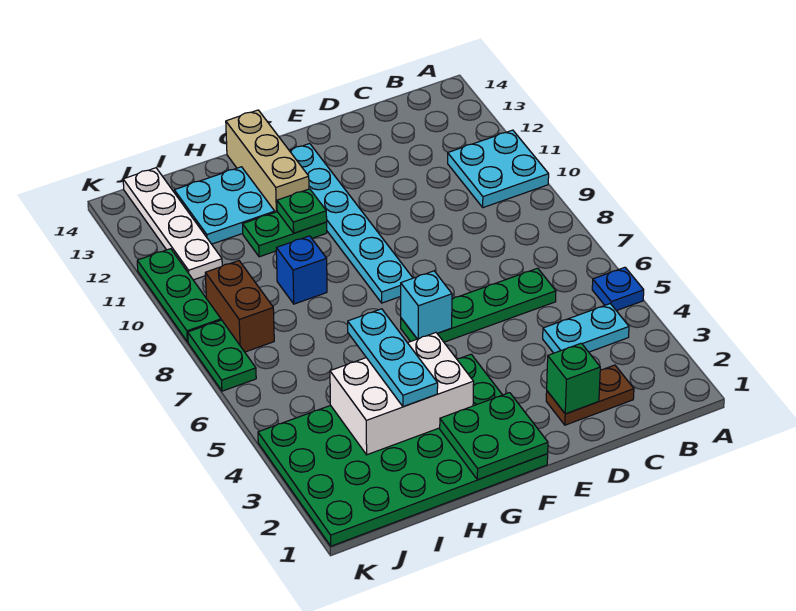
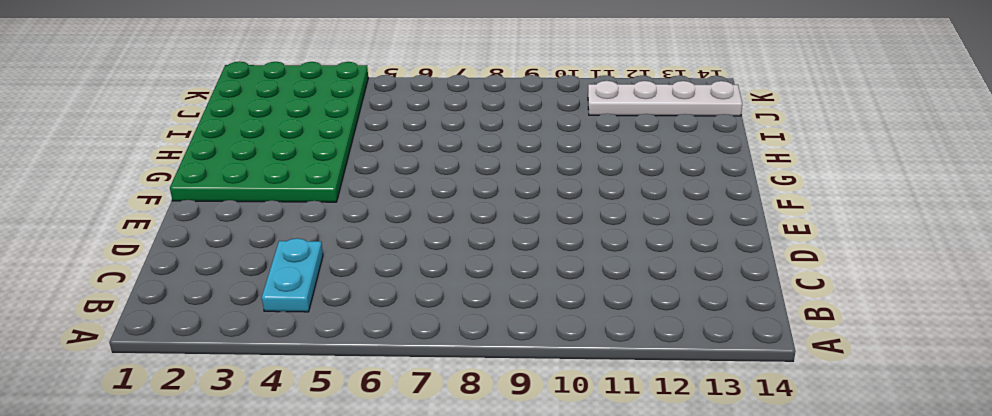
none -> blue 1x1 plate [592,267,644,311]
none -> cyan 2x2 plate [448,130,549,208]
none -> brown 1x2 plate [546,365,634,425]

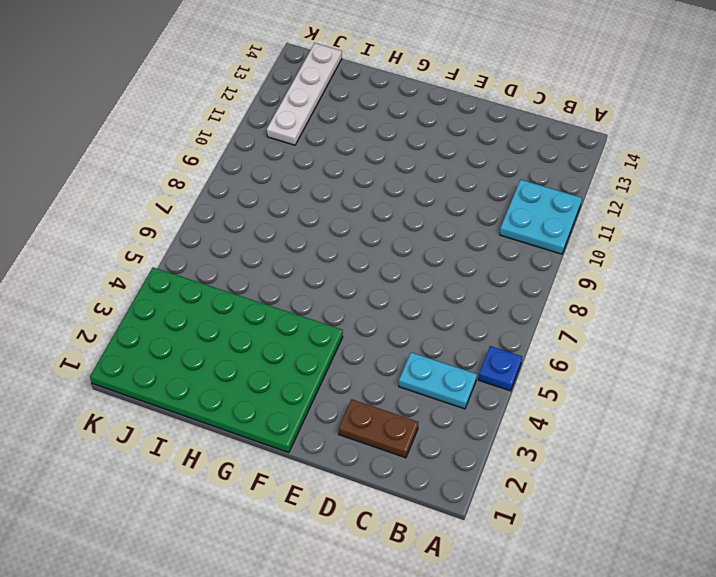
none -> green 1x4 plate [401,268,556,342]
none -> cyan 1x6 plate [289,144,413,303]
none -> green 1x2 plate [243,212,327,257]

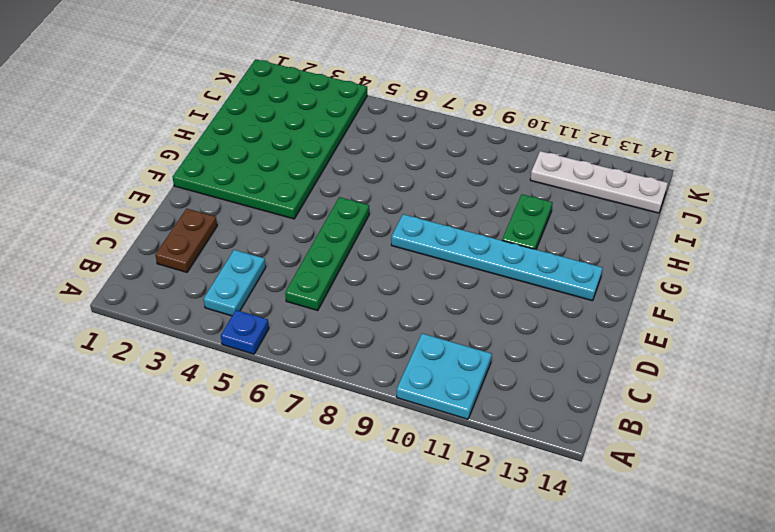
none -> tan 1x3 brick [226,110,309,212]
none -> blue 1x1 brick [276,236,327,304]
none -> cyan 2x2 plate [174,167,275,244]

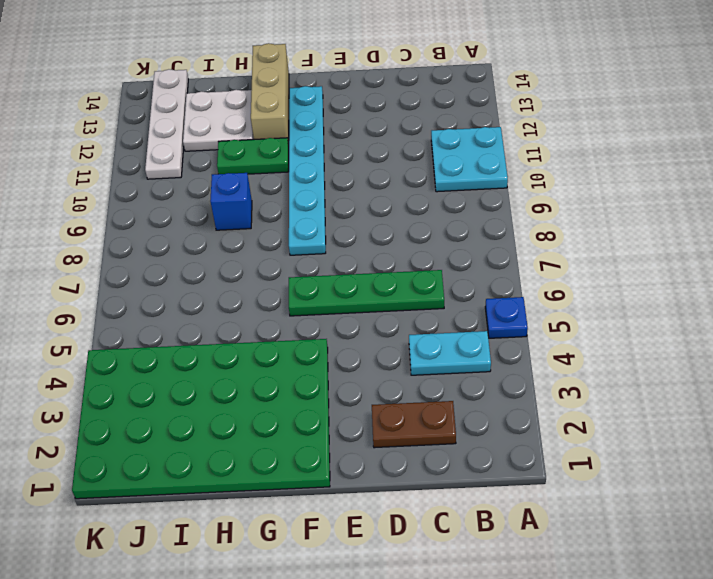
white 2x2 plate [183,90,254,151] -> cyan 2x2 plate [174,167,275,244]
none -> brown 1x2 brick [205,261,274,352]
none -> green 1x2 plate [188,320,256,391]
none -> green 1x3 plate [137,249,221,342]

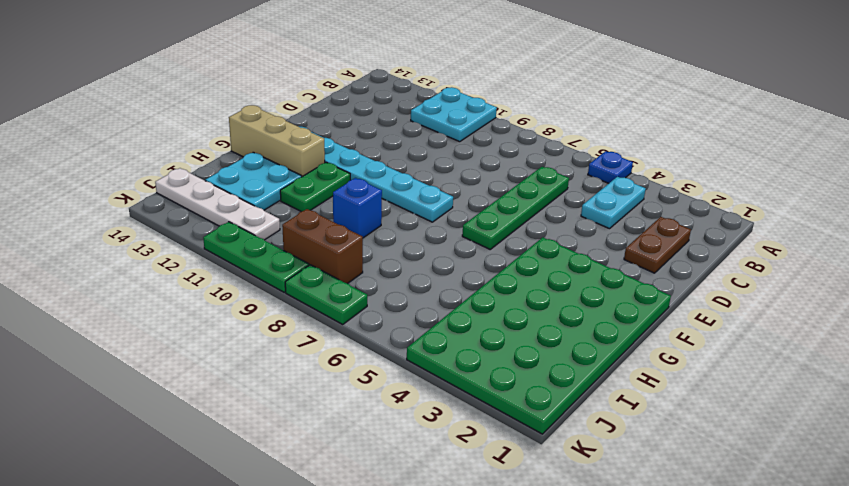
none -> green 1x1 brick [547,343,600,414]
none -> green 2x2 plate [440,393,548,480]
none -> cyan 1x1 brick [401,271,452,339]

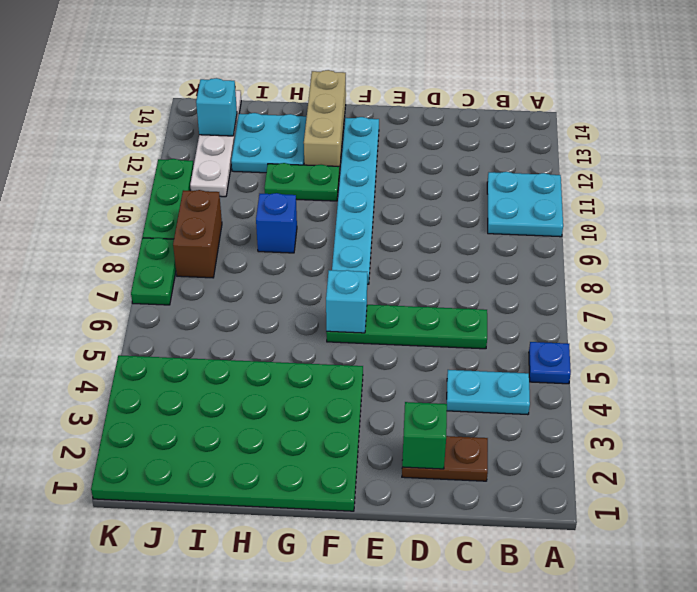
cyan 1x1 brick [196,78,237,136] -> none
none -> green 2x2 plate [440,393,548,480]
none -> white 2x3 brick [330,333,474,455]
none -> green 1x1 plate [277,189,327,233]

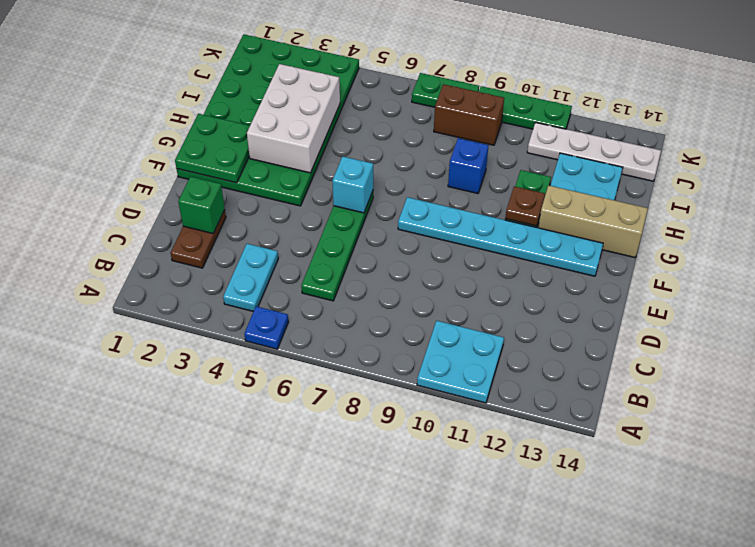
brown 1x1 plate [505,186,545,226] -> green 1x1 plate [277,189,327,233]
none -> cyan 1x3 plate [348,309,438,407]

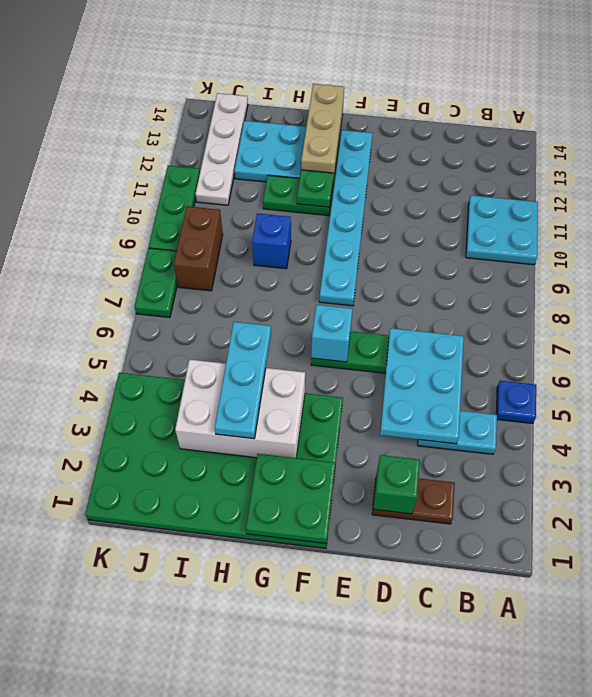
cyan 2x3 plate [380,328,464,444] -> none

